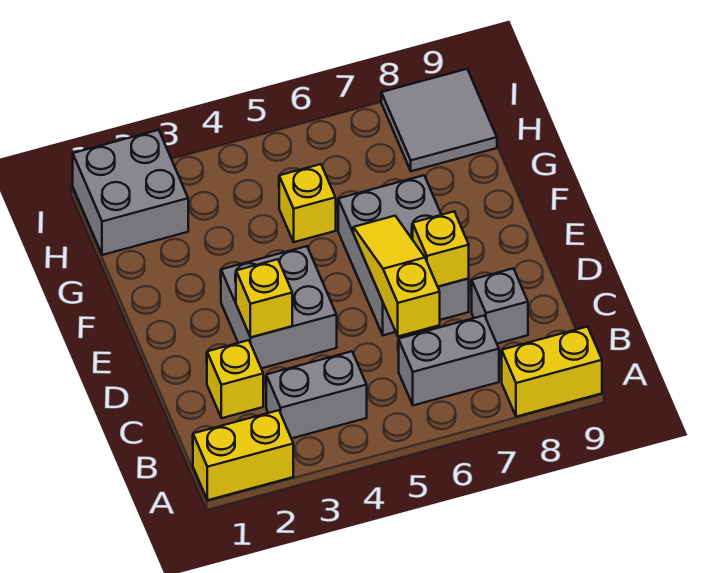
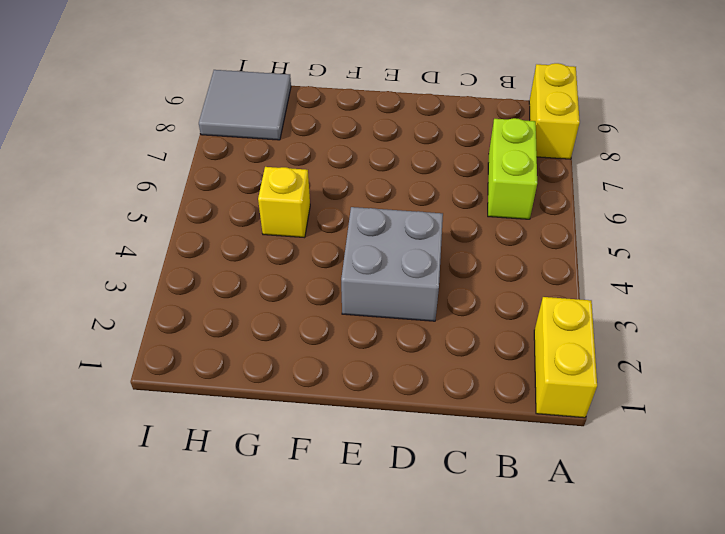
lime 1x2 brick [488,118,537,219] -> grey 1x2 brick [399,316,499,405]
none -> grey 1x2 brick [266,351,367,439]
none -> yellow 1x1 brick [207,340,263,418]
none -> grey 1x1 brick [472,268,528,344]

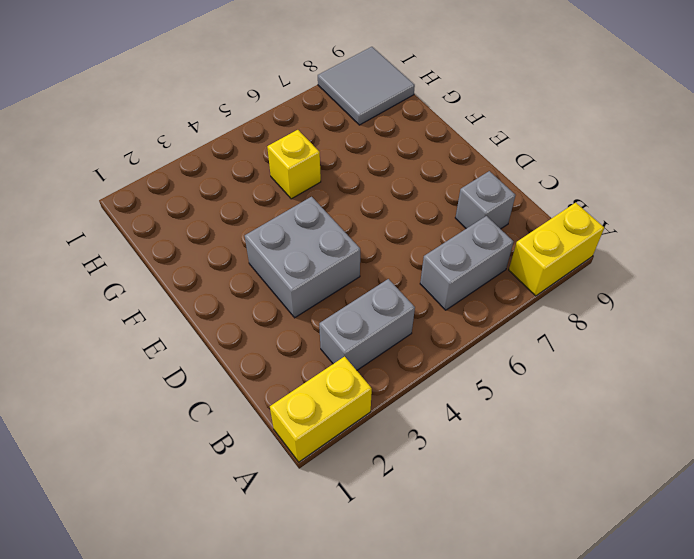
none -> yellow 1x1 brick [207,340,263,418]
none -> grey 2x3 brick [338,175,469,335]
none -> grey 2x2 brick [73,130,188,255]

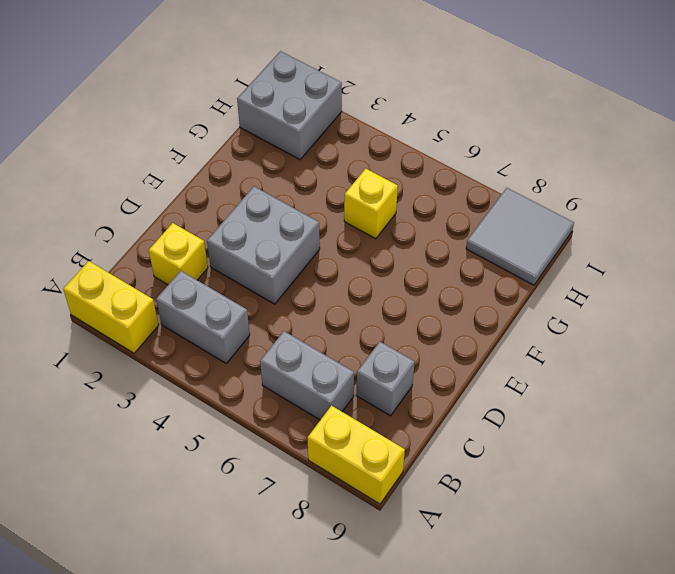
none -> grey 2x3 brick [338,175,469,335]
none -> yellow 1x3 slope [353,216,440,336]
none -> yellow 1x1 brick [236,259,292,337]

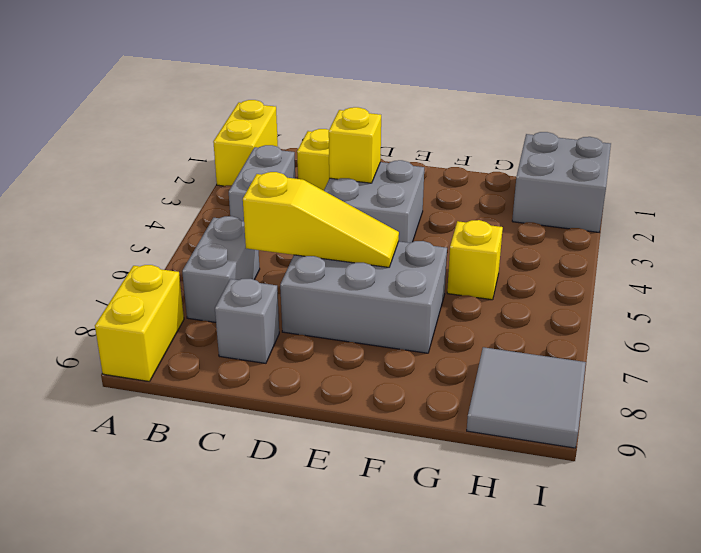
none -> yellow 1x1 brick [413,212,469,287]

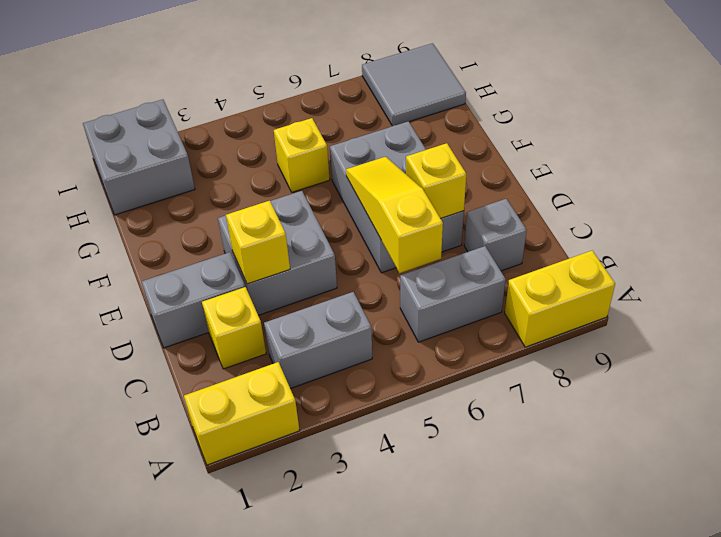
grey 1x2 brick [142,252,245,348] -> none

